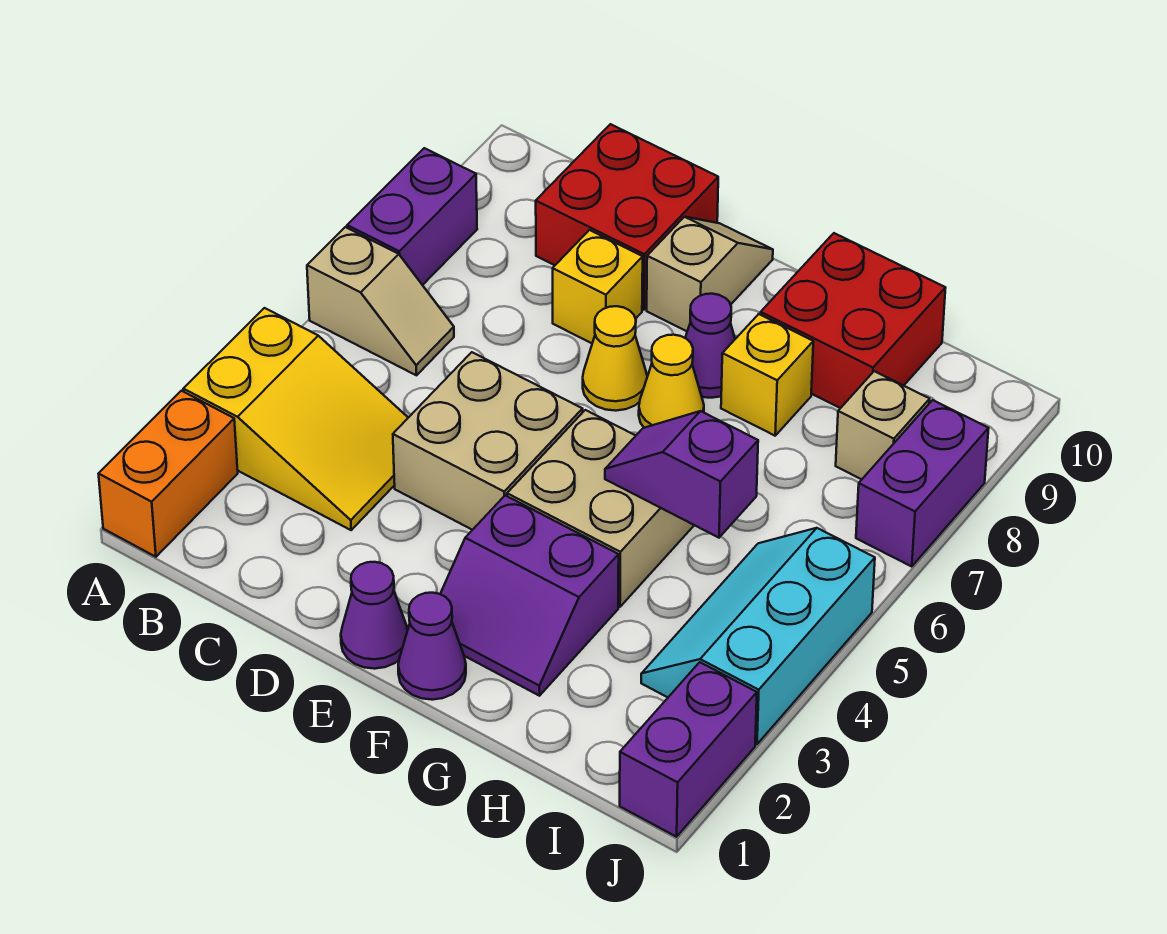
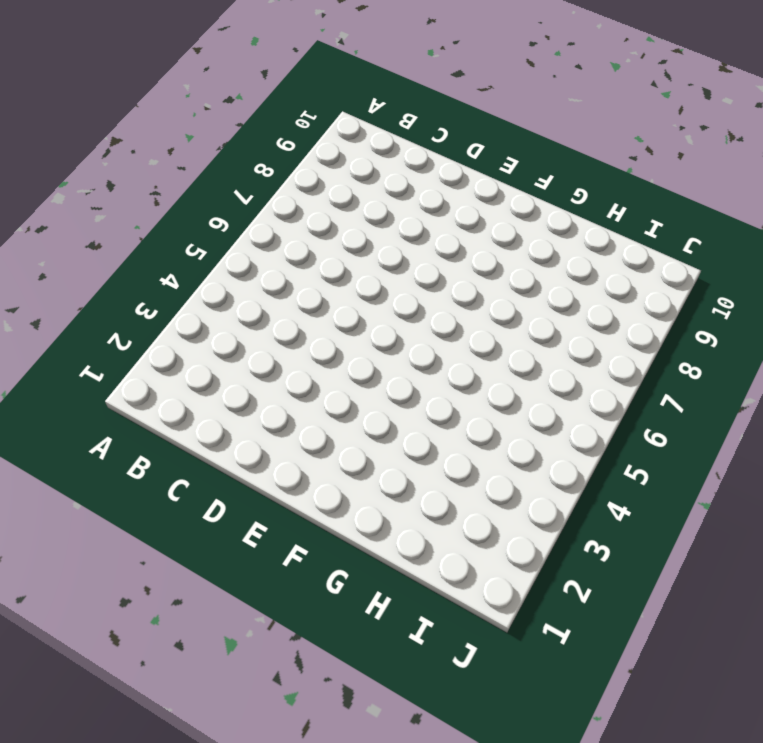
none -> orange 1x2 brick [99,391,238,557]
none -> yellow 2x3 slope [183,308,408,530]
none -> tan 1x2 slope [307,227,454,375]

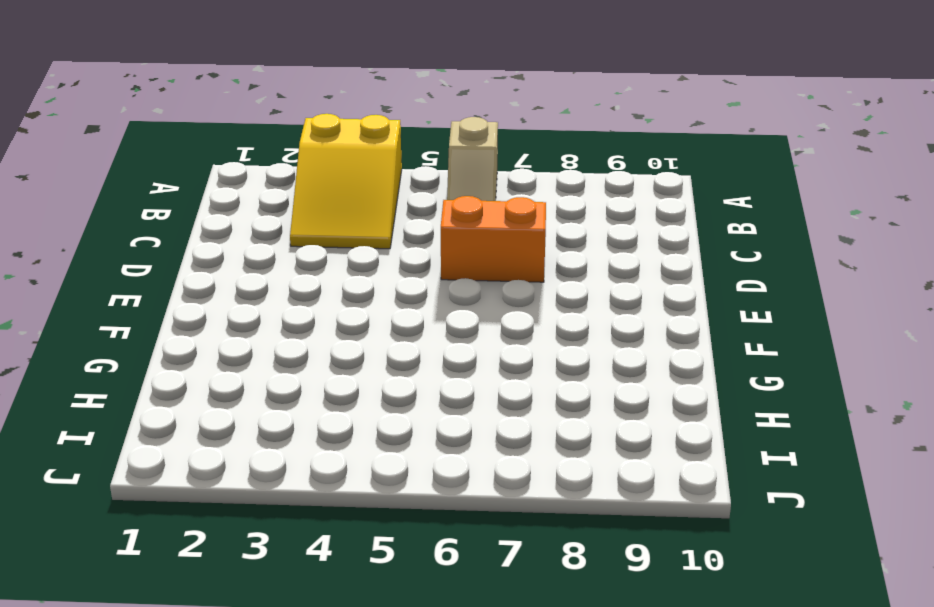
orange 1x2 brick [441,196,546,282] -> orange 1x2 brick moved to [99,391,238,557]
none -> purple 1x2 brick [347,148,477,285]
none -> red 2x2 brick [536,124,718,310]
none -> tan 2x2 brick [393,352,583,530]

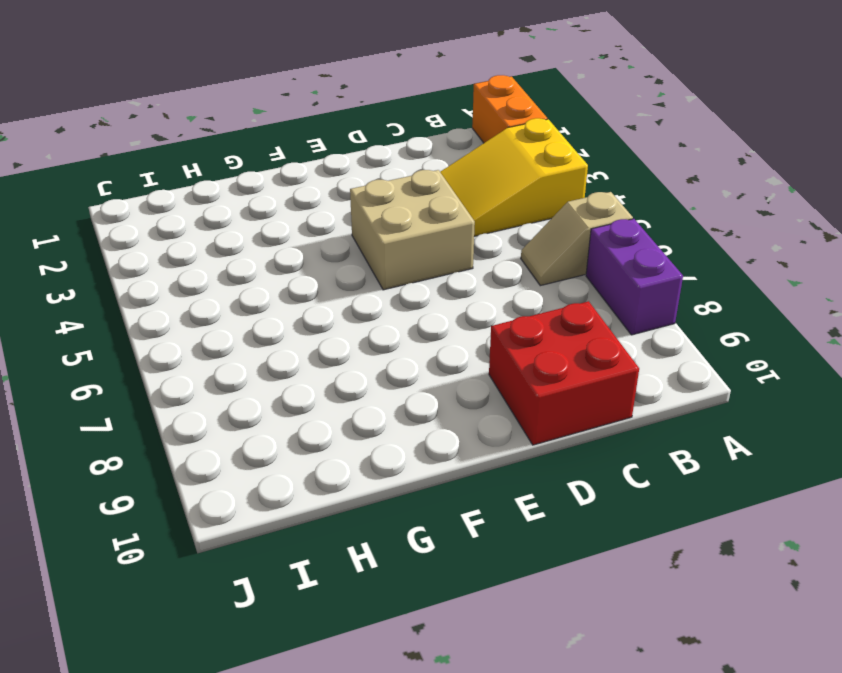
none -> yellow 1x1 brick [553,230,643,343]
none -> purple 1x1 cone [341,562,408,669]
none -> yellow 1x1 cone [583,306,647,411]

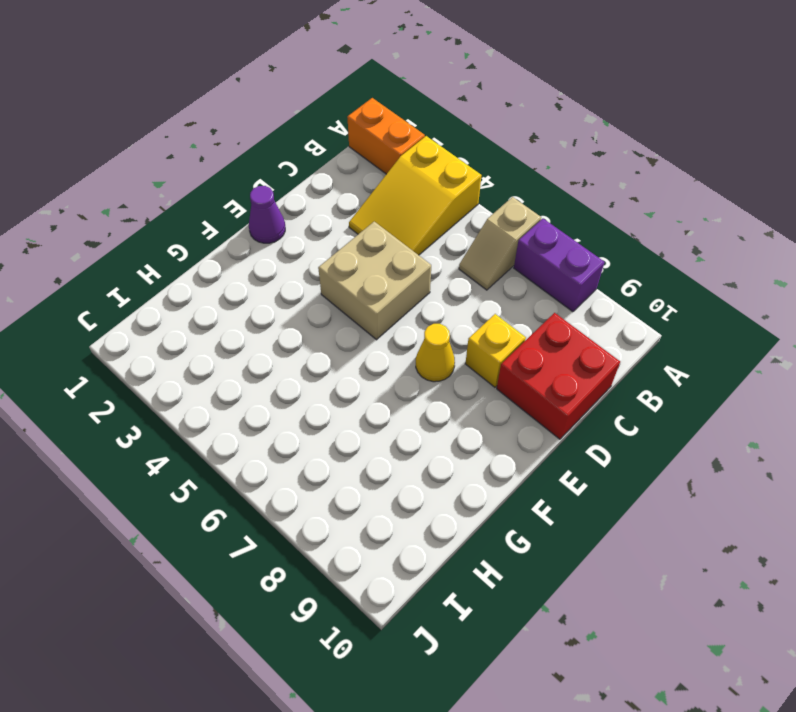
none -> tan 1x2 slope [647,217,773,331]
none -> purple 1x1 cone [398,593,466,700]
none -> purple 2x2 slope [440,495,619,696]

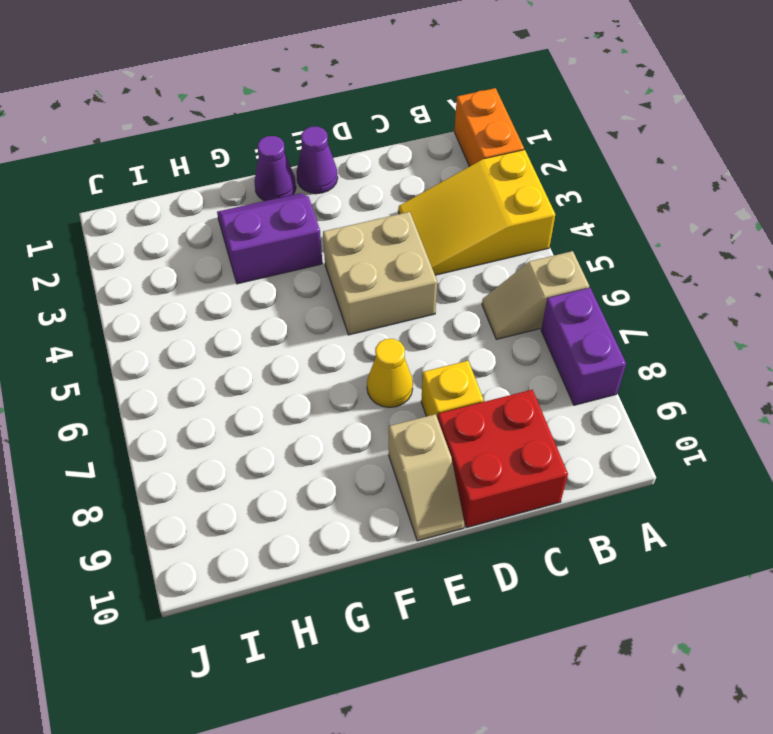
none -> tan 2x2 brick [507,410,694,607]
none -> yellow 1x1 cone [639,335,704,428]
none -> purple 1x1 cone [685,294,735,398]

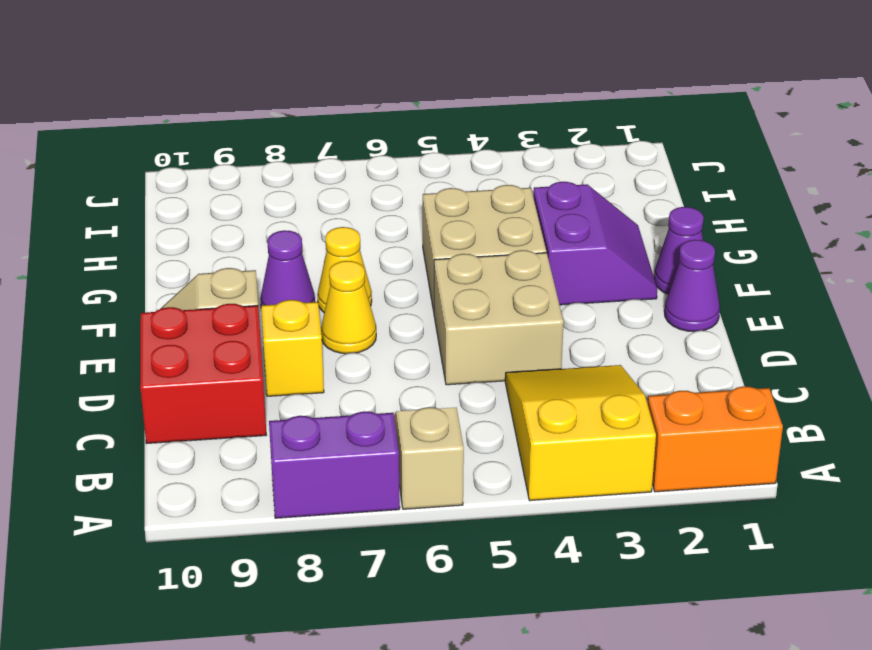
none -> yellow 1x1 brick [721,314,813,436]
none -> red 2x2 brick [761,233,945,408]
none -> cyan 2x3 slope [641,528,875,744]

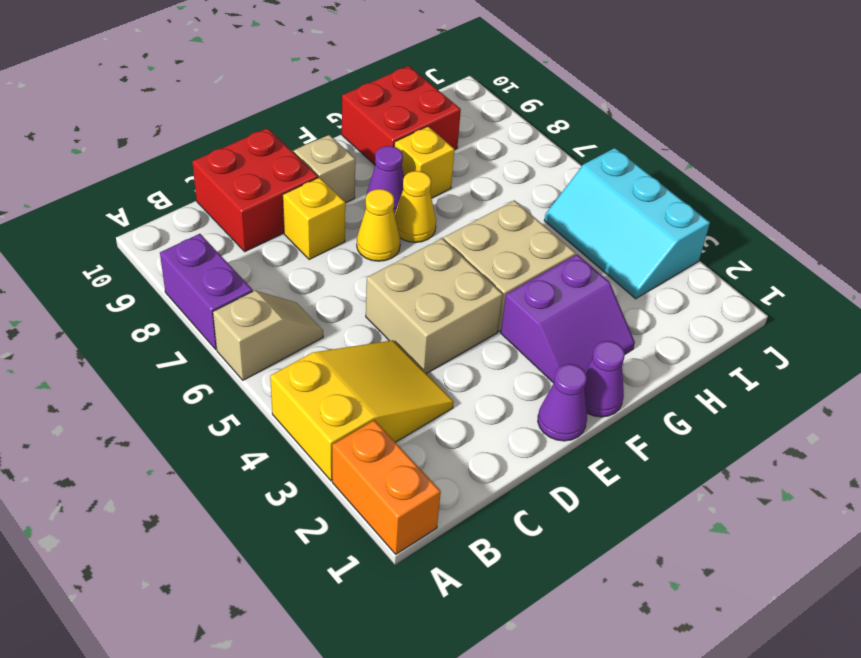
none -> tan 1x1 brick [836,371,930,479]
none -> purple 1x2 brick [620,662,757,837]
none -> purple 1x2 brick [856,400,989,567]

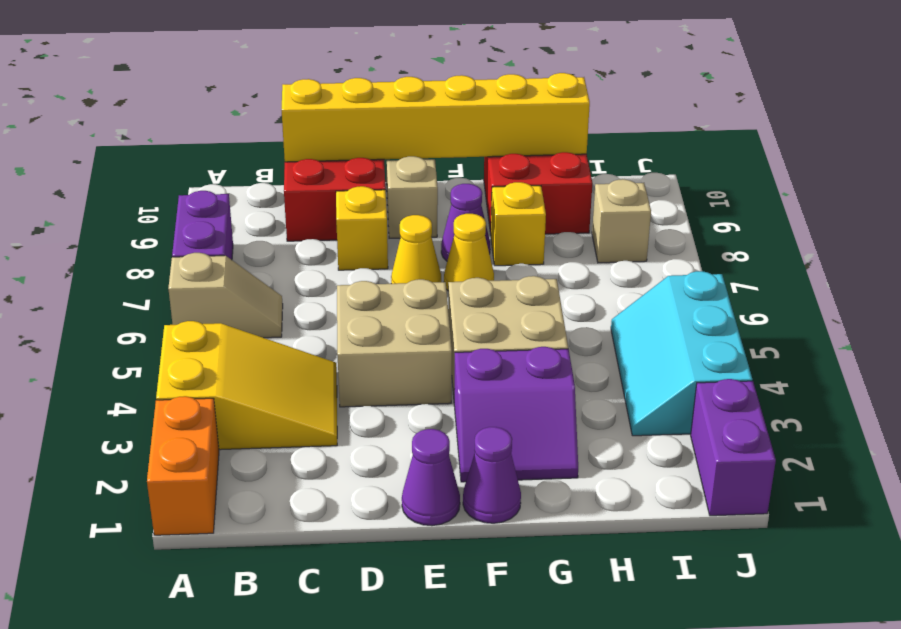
yellow 1x6 brick [282,73,590,162] -> none
none -> purple 1x2 brick [856,400,989,567]
none -> purple 1x2 slope [605,411,758,538]

